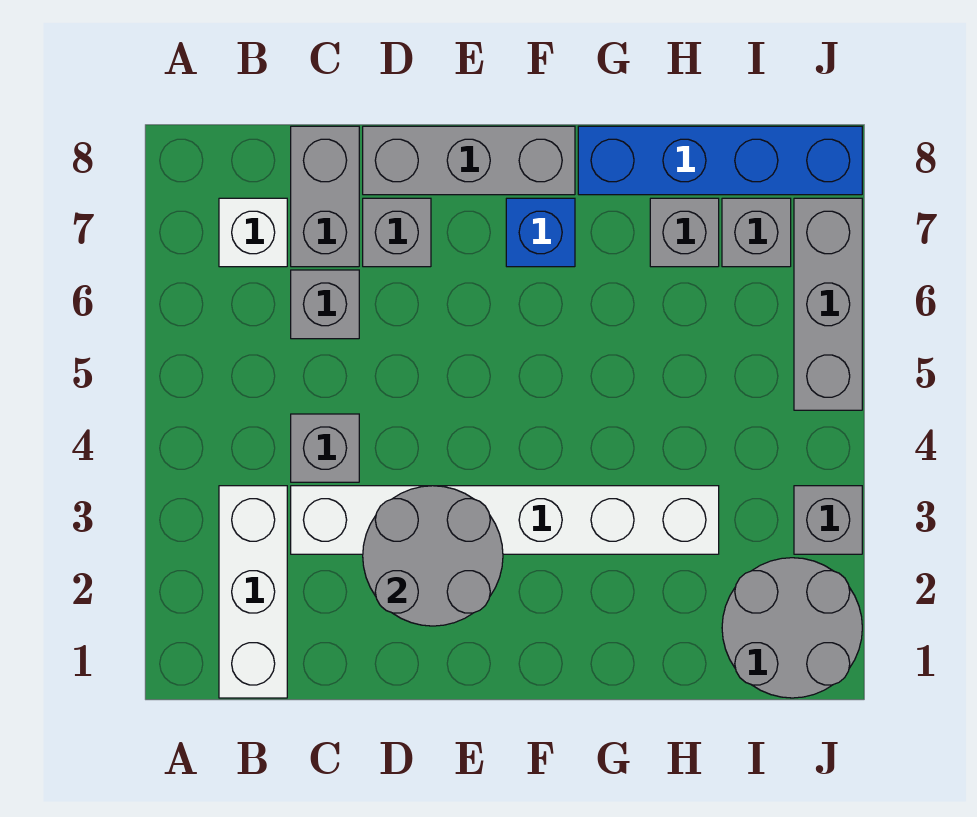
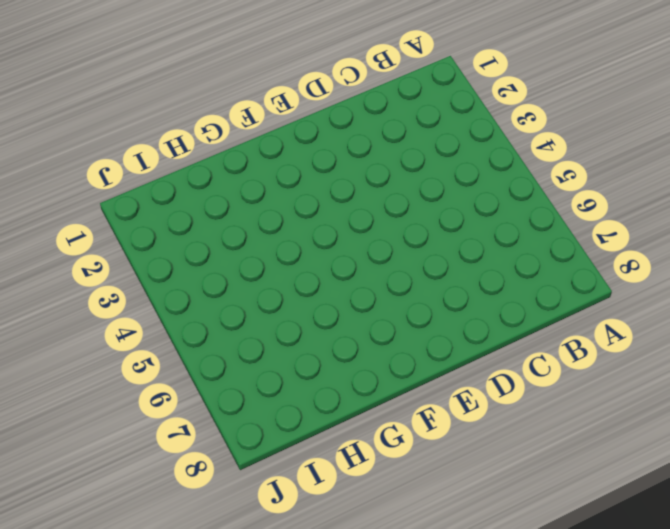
none -> white 1x3 brick [219,486,287,698]
none -> white 1x1 brick [219,198,287,267]
none -> white 1x6 brick [291,486,719,554]

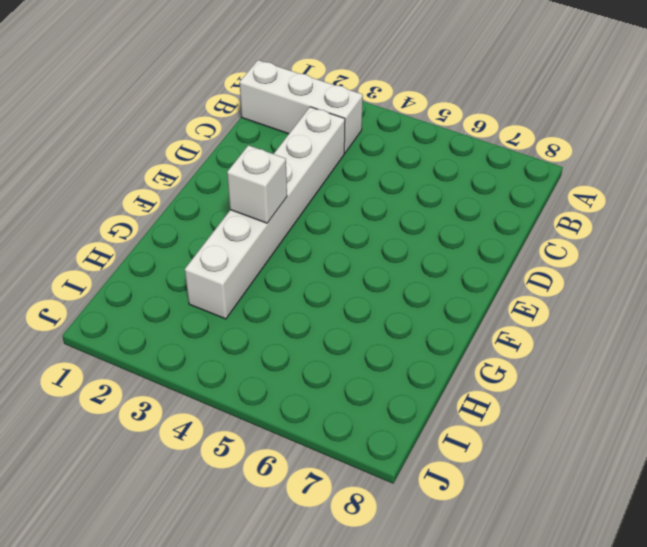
white 1x1 brick [227,145,287,223] -> white 1x1 brick moved to [219,198,287,267]
none -> grey 1x1 brick [291,414,359,482]
none -> grey 1x1 brick [291,270,359,339]
none -> grey 1x2 brick [291,126,359,267]

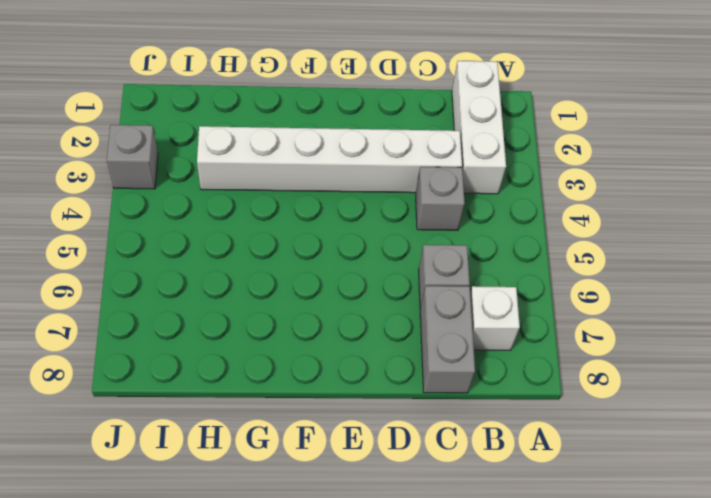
none -> grey 1x1 brick [363,198,431,267]
none -> grey 1x3 brick [363,126,575,195]
none -> blue 1x1 brick [506,198,575,267]

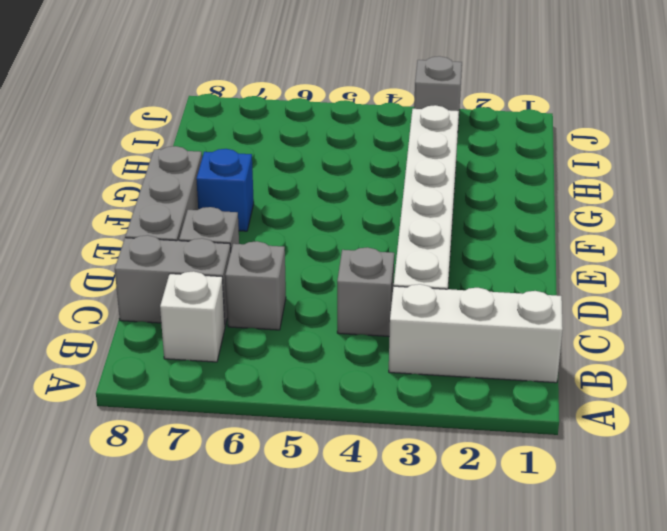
none -> blue 1x4 brick [578,126,862,195]
none -> grey 1x1 brick [650,198,719,267]
none -> grey 2x2 round brick [722,558,862,698]

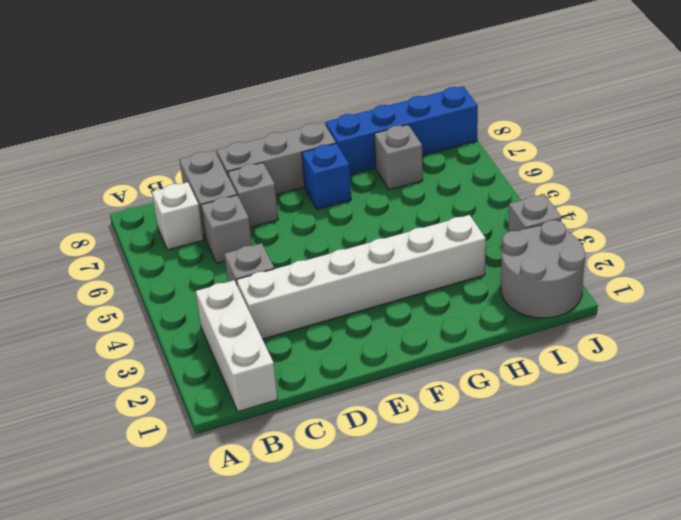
none -> grey 1x1 brick [722,198,791,267]
none -> grey 1x3 brick [794,198,862,410]
none -> grey 2x2 round brick [363,486,503,626]

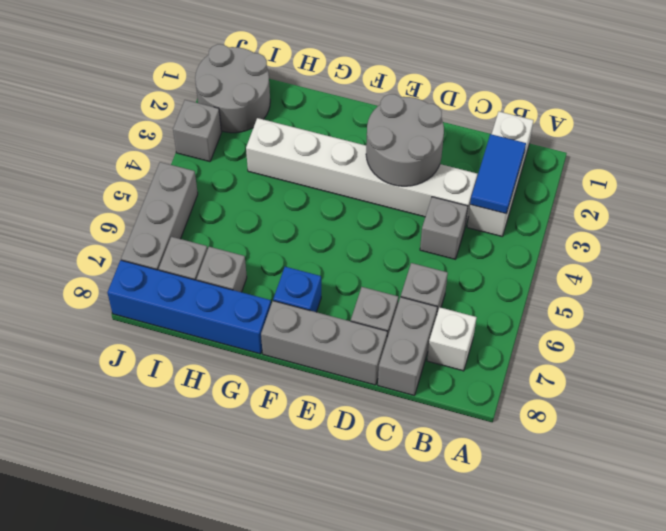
blue 1x2 tile [470,134,526,214] -> none

